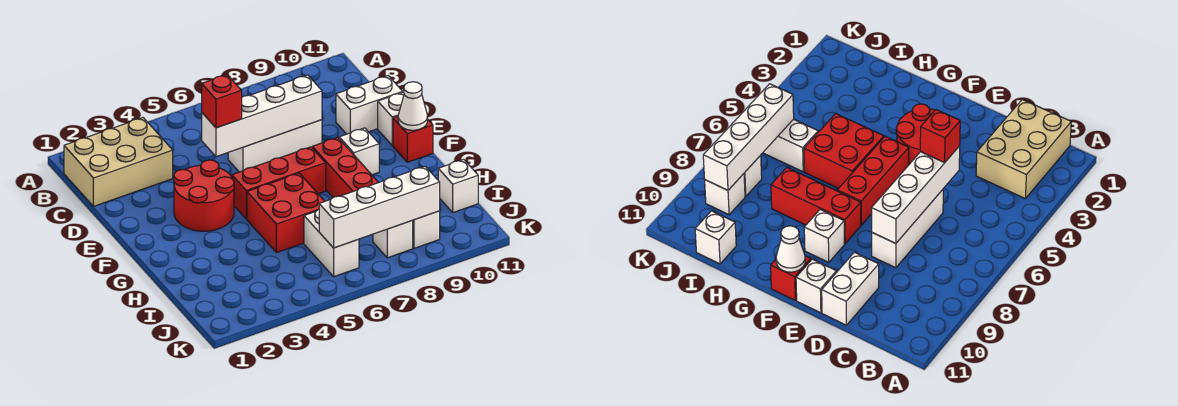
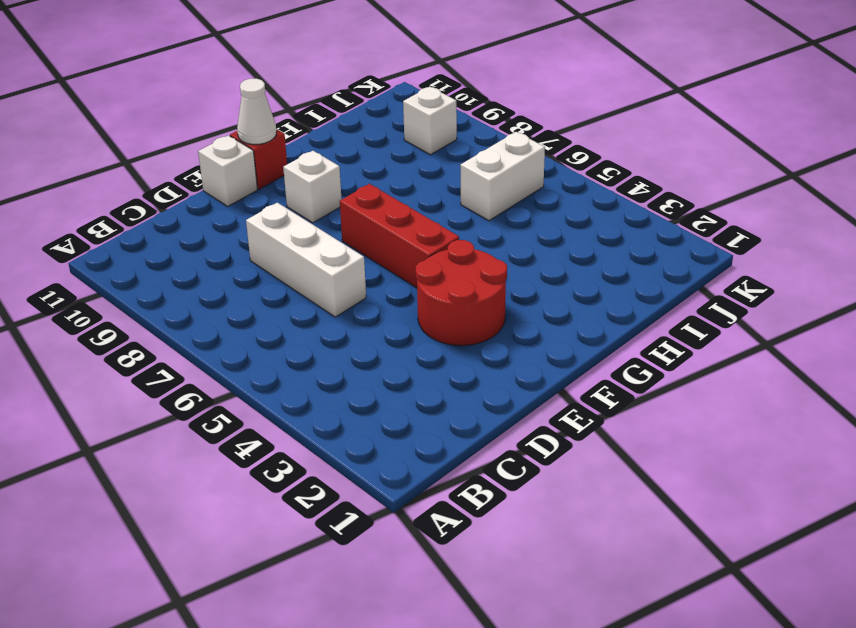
none -> tan 2x3 brick [64,118,173,207]
none -> white 1x2 brick [336,76,402,134]
none -> red 1x3 brick [312,137,379,198]

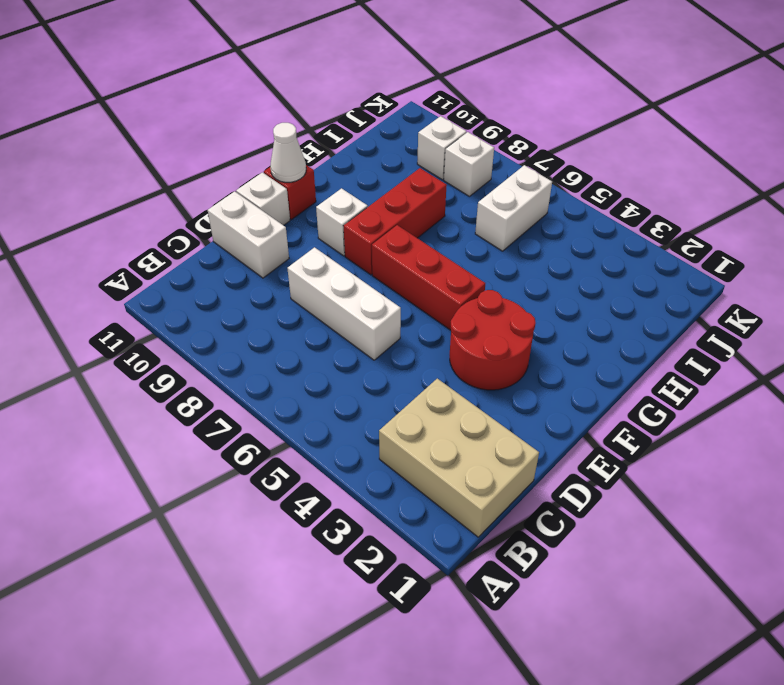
none -> red 2x2 brick [247,173,325,253]
none -> white 1x1 brick [438,159,478,213]
none -> white 1x4 brick [202,75,322,157]

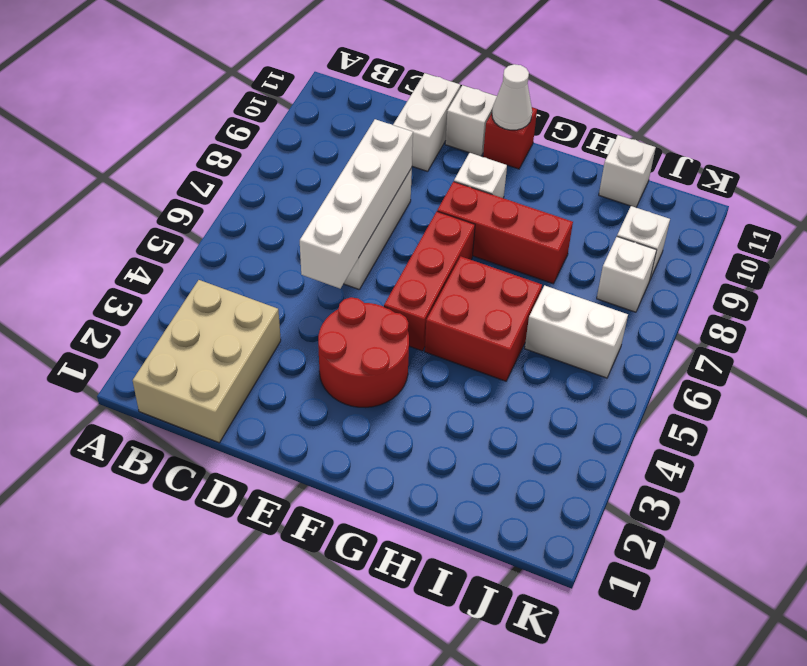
none -> white 1x4 brick [319,166,440,248]
none -> red 1x1 brick [202,75,242,128]

